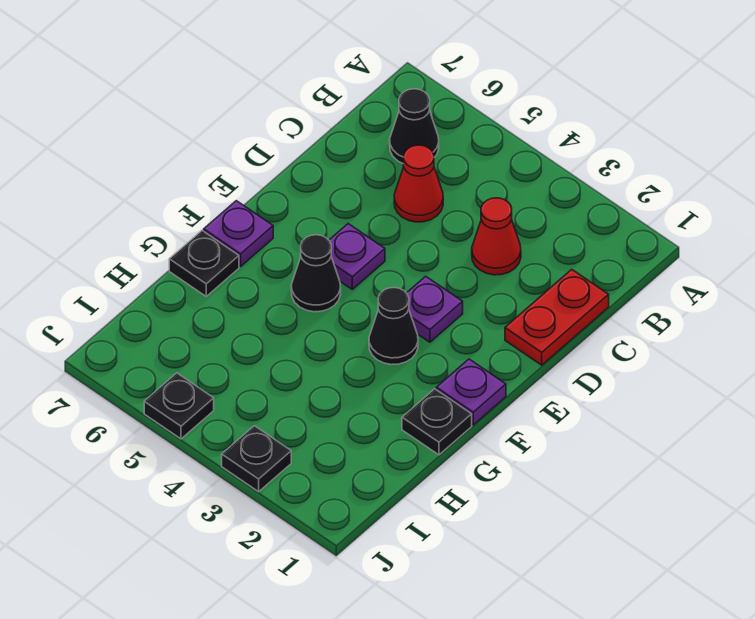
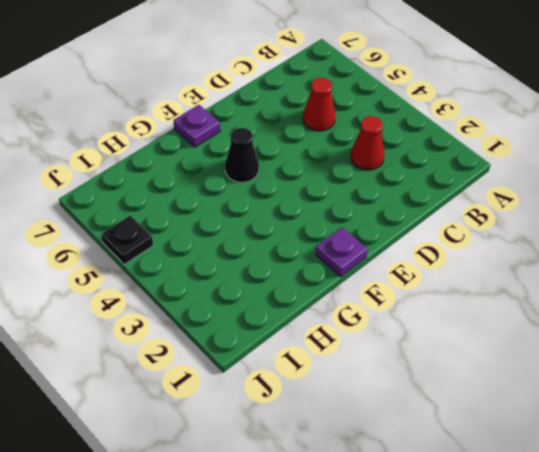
none -> black 1x1 cone [390,89,439,163]
none -> red 1x2 plate [505,269,609,365]
none -> purple 1x1 plate [407,276,463,342]

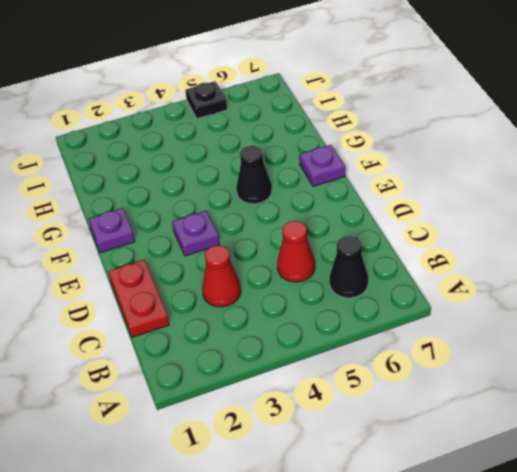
none -> purple 1x1 plate [329,224,385,289]
none -> black 1x1 cone [369,288,418,365]
none -> black 1x1 plate [402,389,472,455]

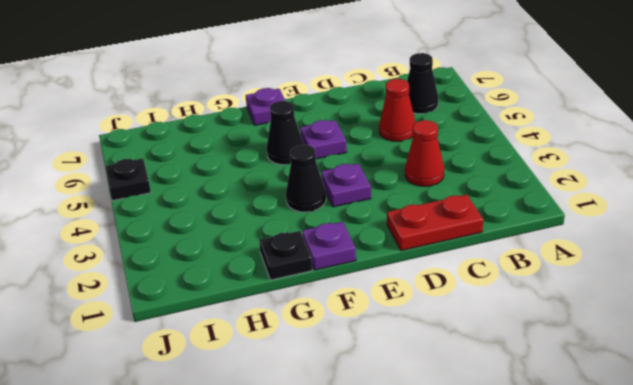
none -> black 1x1 plate [169,231,239,296]
none -> black 1x1 plate [222,426,291,492]

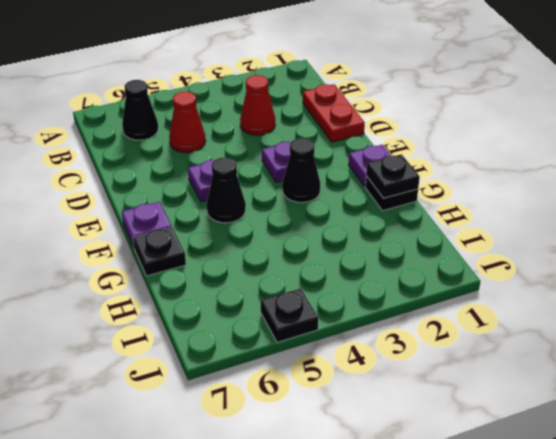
black 1x1 plate [366,154,420,198] -> black 1x1 plate moved to [222,426,291,492]

